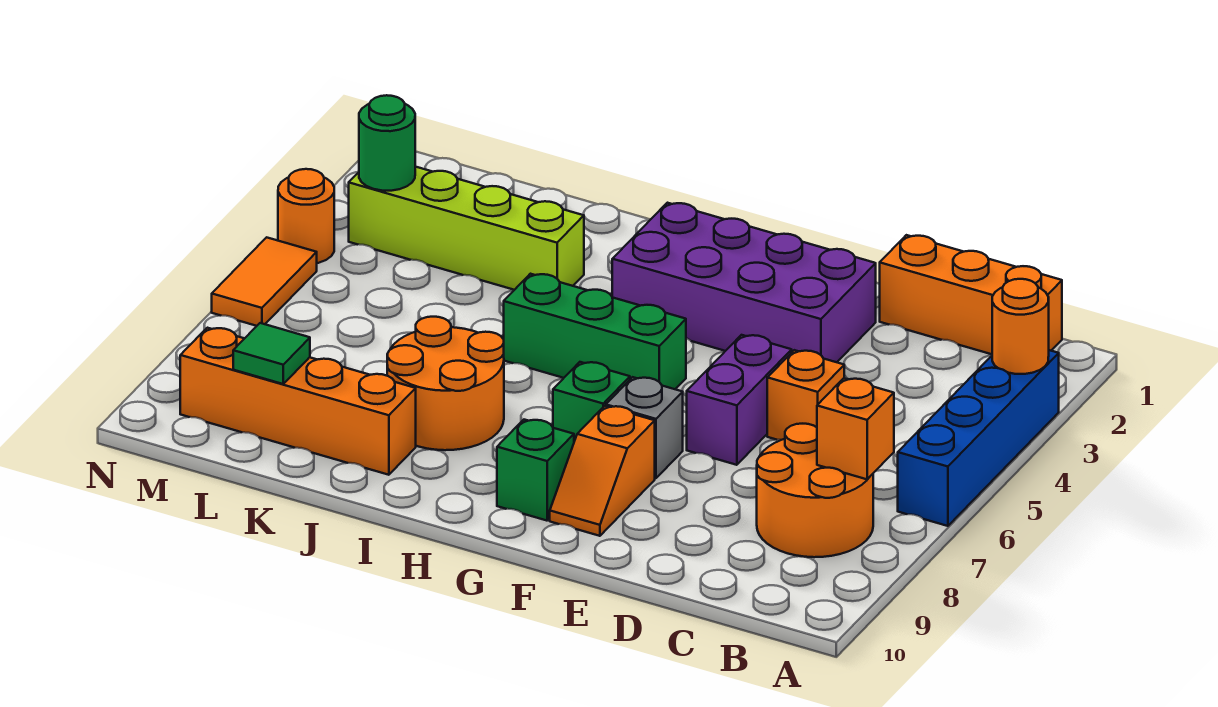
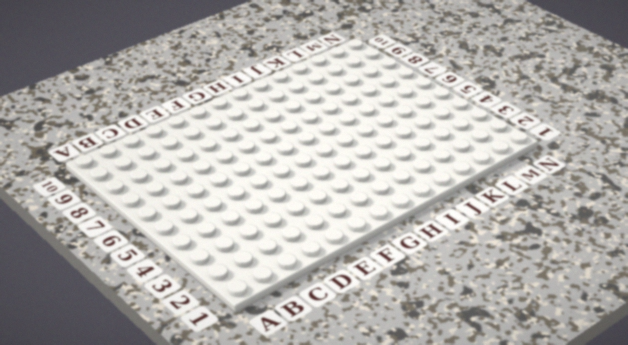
none -> blue 1x4 brick [898,350,1059,526]
none -> orange 1x3 brick [880,235,1062,354]
none -> orange 2x2 round brick [757,424,873,557]

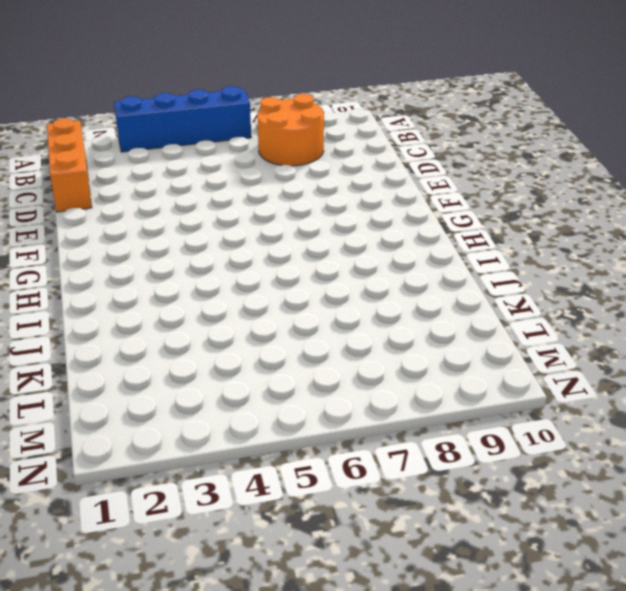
none -> orange 1x1 brick [767,350,844,440]
none -> purple 2x4 brick [612,203,876,362]
none -> purple 1x2 brick [687,335,792,465]

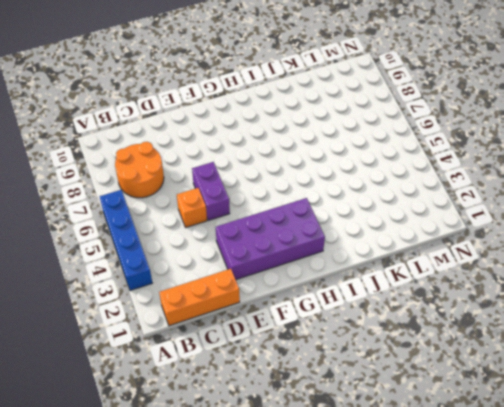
none -> grey 1x1 brick [606,377,683,478]
none -> orange 1x2 slope [550,406,655,536]
none -> green 1x3 brick [503,274,686,389]

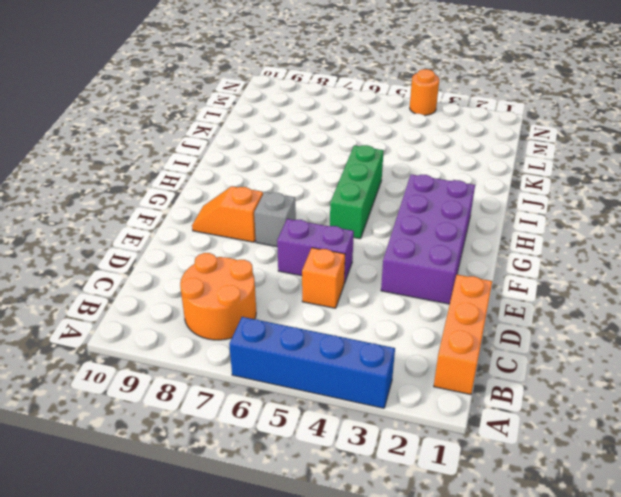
none -> green 1x1 brick [553,362,630,441]
none -> green 1x1 brick [497,420,574,521]
none -> orange 2x2 round brick [387,317,504,450]

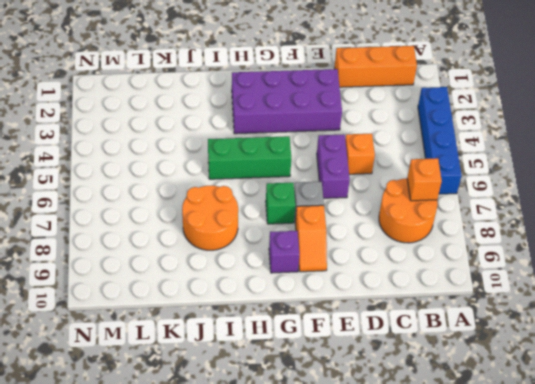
purple 1x1 brick [269,231,299,273] -> green 1x1 brick [497,420,574,521]
none -> lime 1x4 brick [349,167,584,290]
none -> orange 1x4 brick [180,328,416,475]
none -> orange 1x1 round brick [278,169,334,263]

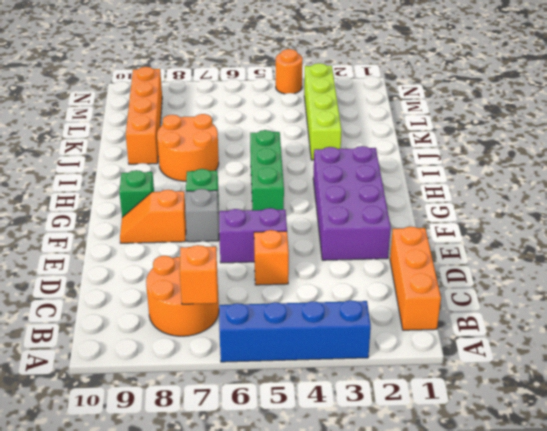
none -> orange 1x2 tile [212,237,317,326]
none -> orange 1x1 round brick [992,279,1049,374]
none -> green 1x1 tile [233,323,310,384]

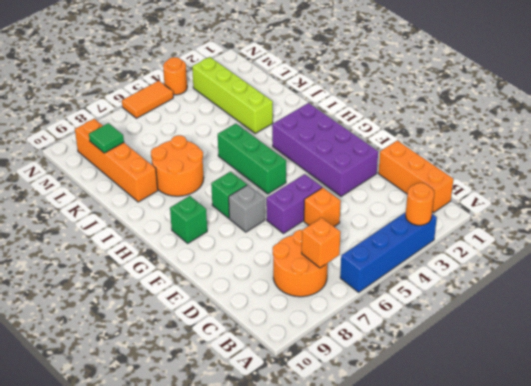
none -> orange 1x2 slope [550,406,655,536]
none -> green 1x1 round brick [359,95,415,191]

